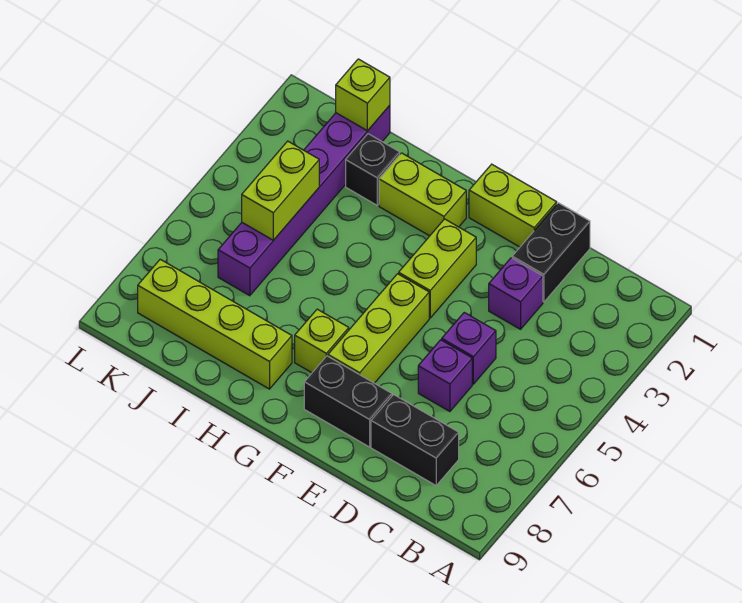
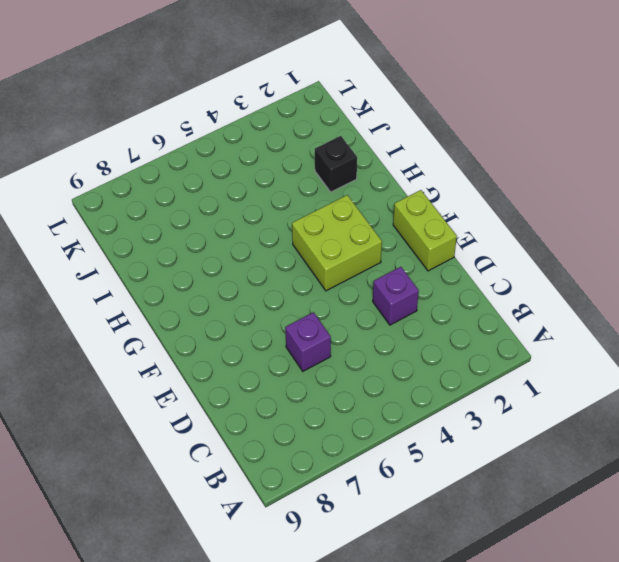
lime 2x2 brick [292,195,382,291] -> lime 1x2 brick [399,219,476,318]
none -> black 1x2 brick [371,395,459,485]
none -> black 1x2 brick [512,203,590,302]
none -> purple 1x1 brick [442,312,496,384]

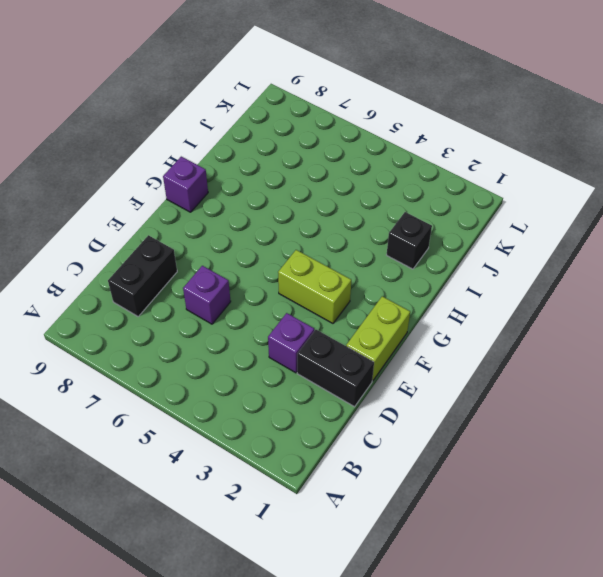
purple 1x1 brick [163,157,208,212] -> purple 1x1 brick moved to [442,312,496,384]
none -> black 1x2 brick [304,356,392,447]
none -> lime 1x3 brick [328,274,429,383]
none -> lime 1x2 brick [379,153,466,236]

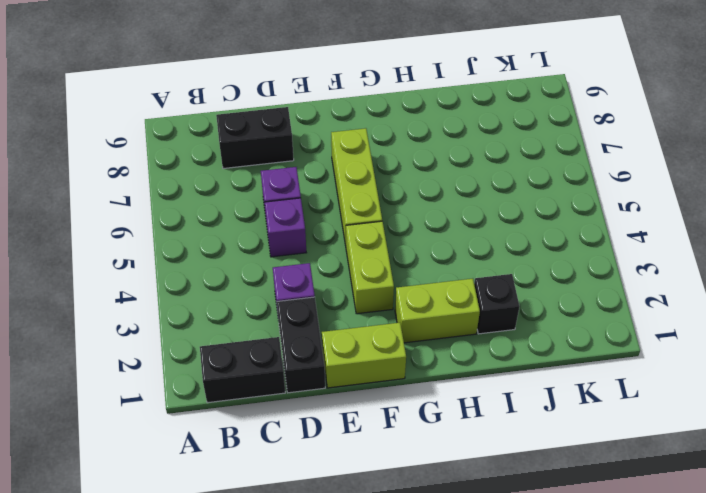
black 1x2 brick [200,337,285,403] -> black 1x2 brick moved to [304,356,392,447]
none -> lime 1x1 brick [295,309,349,373]
none -> lime 1x4 brick [138,259,292,389]
none -> purple 1x6 brick [218,105,390,296]

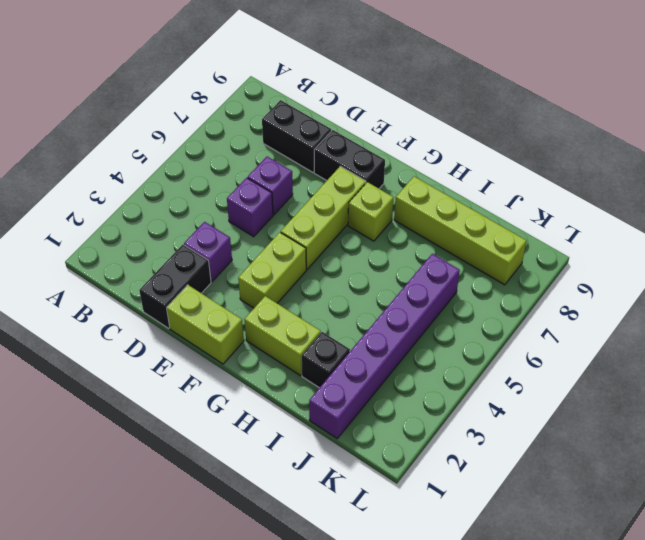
none -> lime 1x1 brick [336,59,390,131]
none -> lime 1x2 brick [242,141,319,240]

